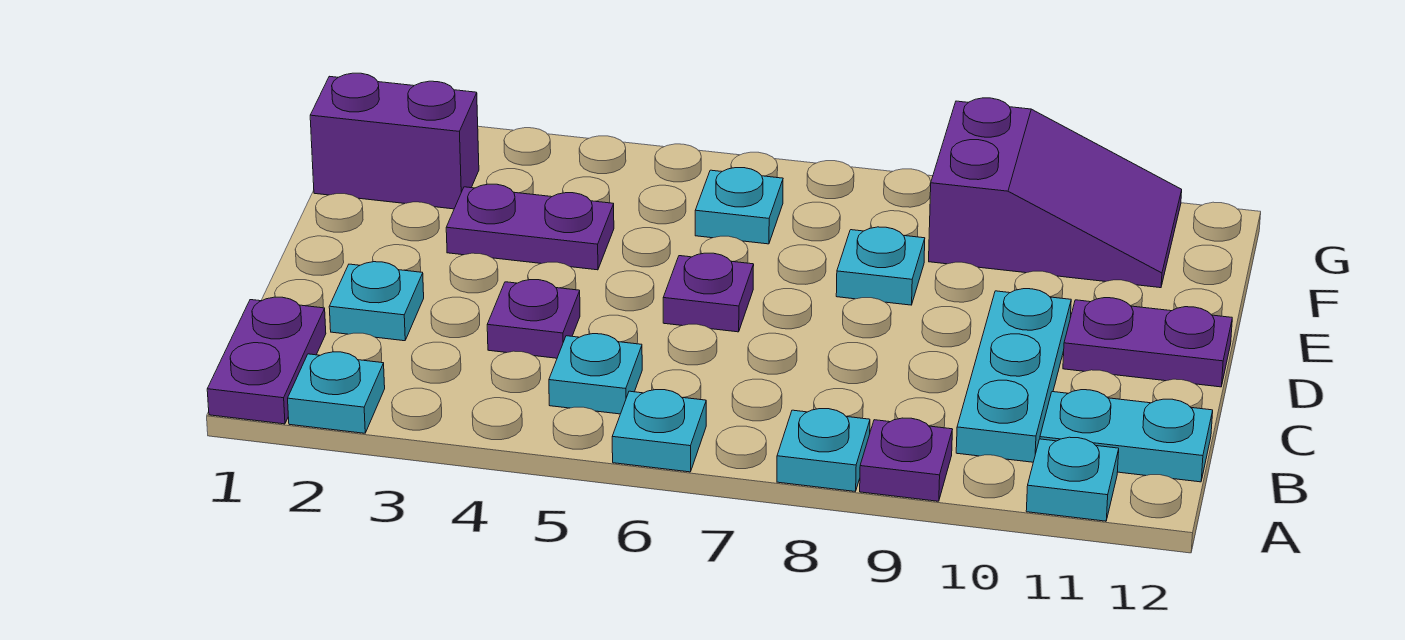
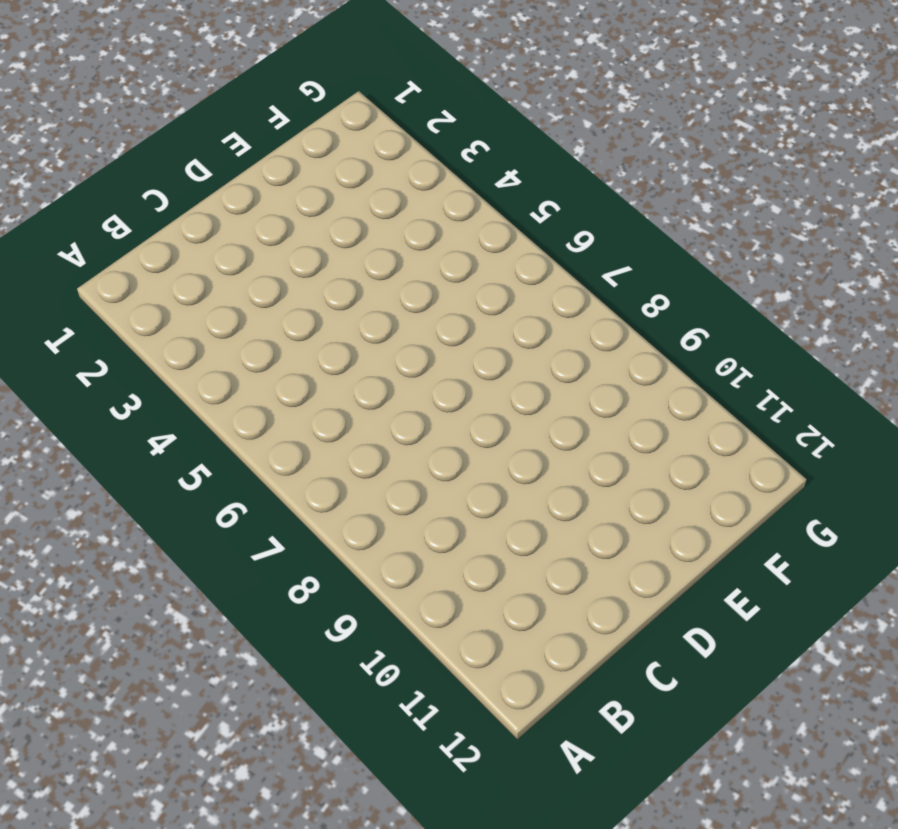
none -> purple 1x2 plate [207,297,326,424]
none -> cyan 1x1 plate [288,352,385,433]
none -> cyan 1x1 plate [612,390,706,472]

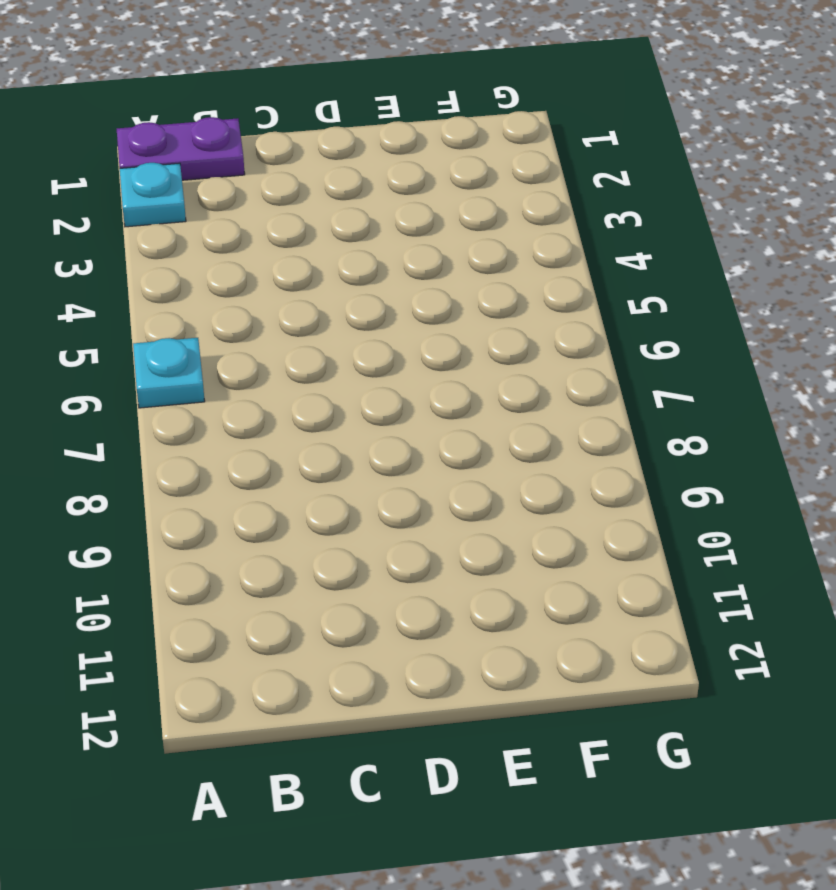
none -> cyan 1x1 plate [777,409,870,491]
none -> purple 1x1 plate [860,418,953,501]
none -> cyan 1x1 plate [1026,437,1119,521]

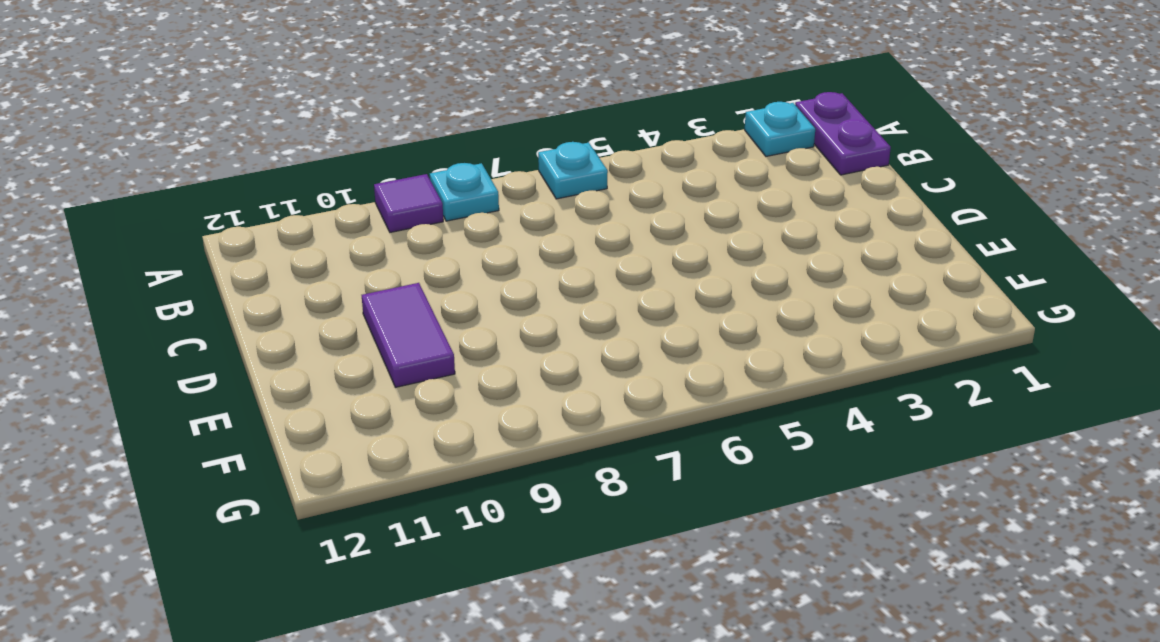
purple 1x1 tile [374,174,443,232] -> purple 1x1 plate [860,418,953,501]
purple 1x2 tile [362,283,455,387] -> cyan 1x3 plate [956,289,1071,462]
none -> cyan 1x1 plate [1026,437,1119,521]
none -> cyan 1x1 plate [549,334,642,414]
none -> cyan 1x2 plate [1040,390,1213,482]

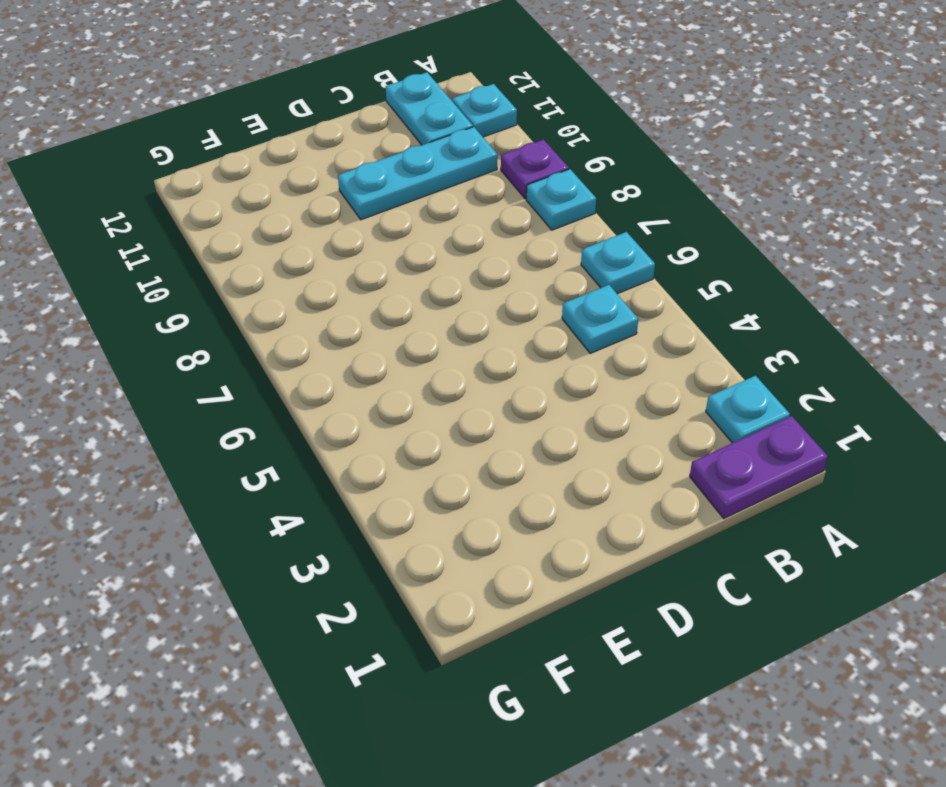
none -> cyan 1x1 plate [329,262,424,341]
none -> purple 1x1 plate [487,280,580,358]
none -> purple 1x1 plate [663,253,754,332]

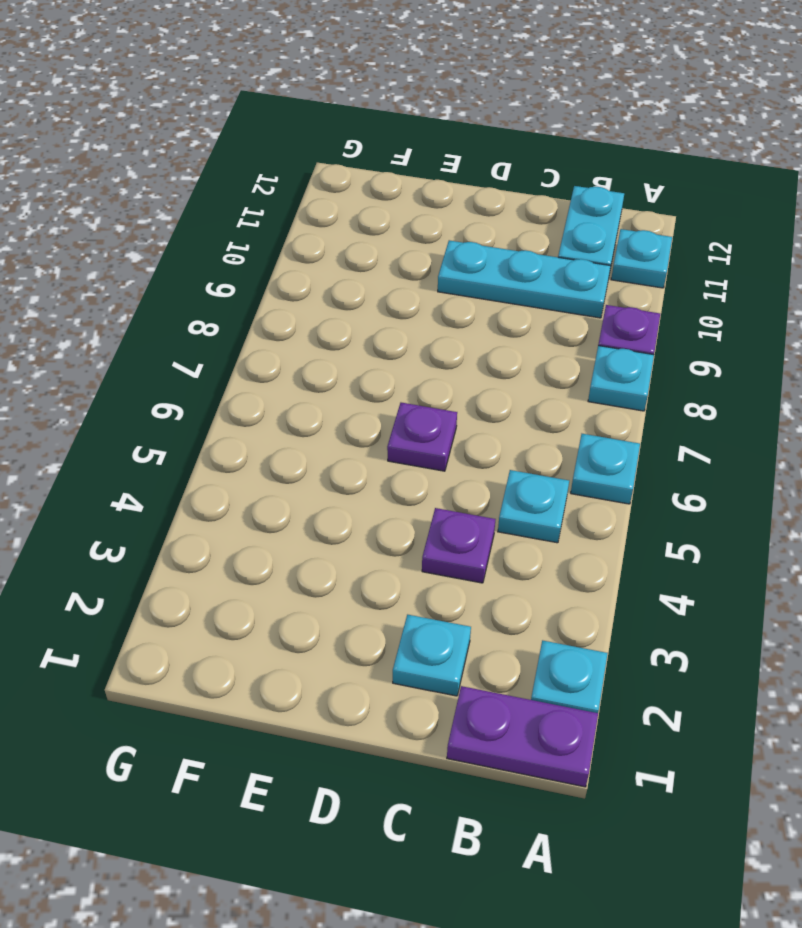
none -> purple 1x2 plate [1063,298,1232,387]
none -> purple 1x2 plate [446,184,614,270]
none -> cyan 1x1 plate [836,227,925,305]

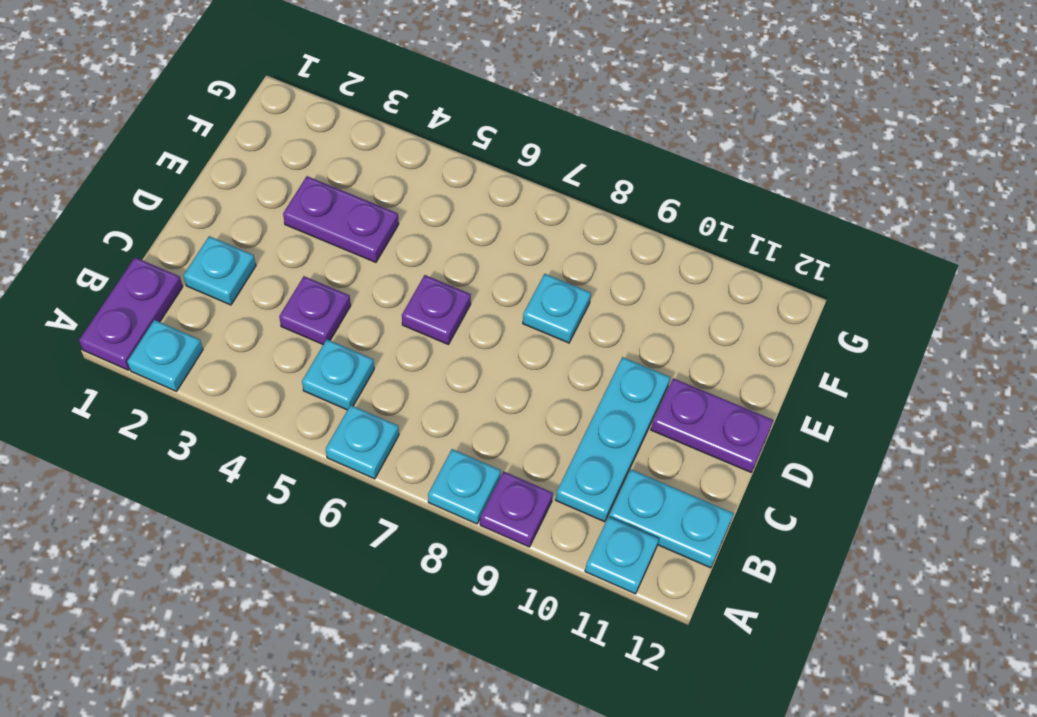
none -> purple 1x2 brick [310,73,479,209]
none -> cyan 1x1 plate [695,168,783,244]
none -> purple 2x3 slope [929,98,1182,288]

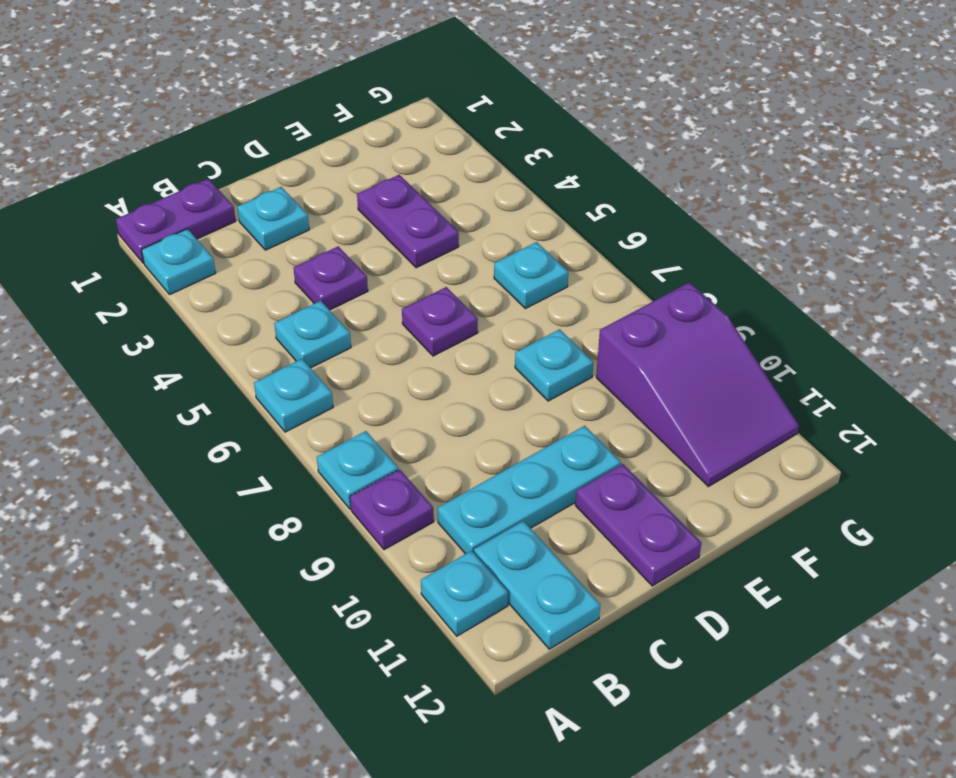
none -> purple 1x2 brick [310,73,479,209]

